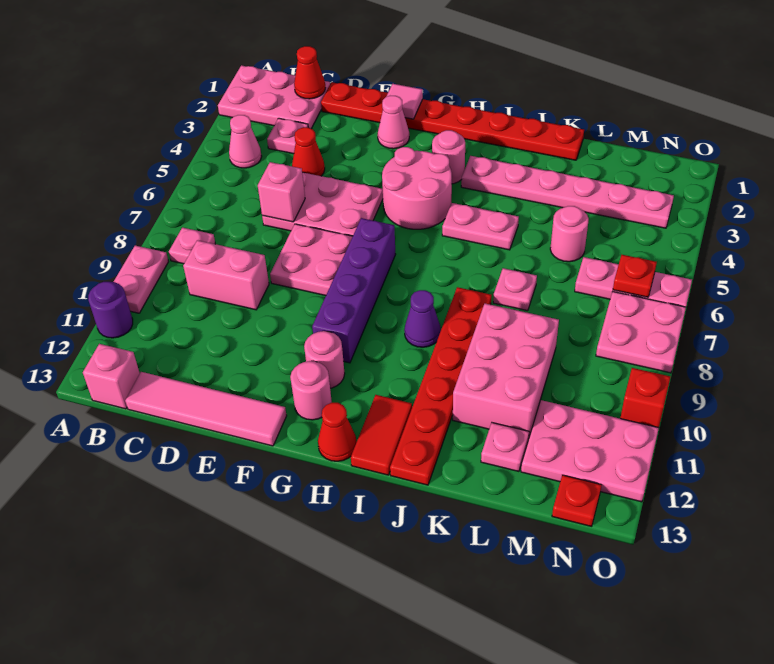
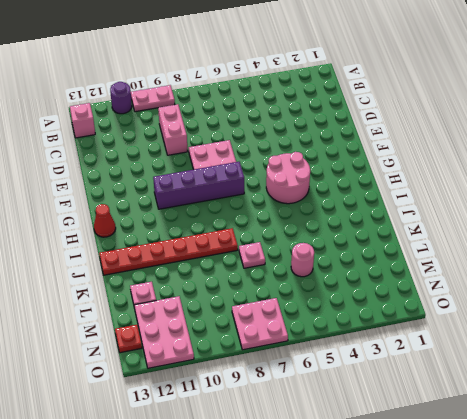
none -> pink 2x3 plate [218,65,330,129]
none -> pink 1x1 cone [229,115,262,168]
none -> pink 1x1 plate [169,228,215,264]
none -> pink 1x1 plate [267,118,308,154]

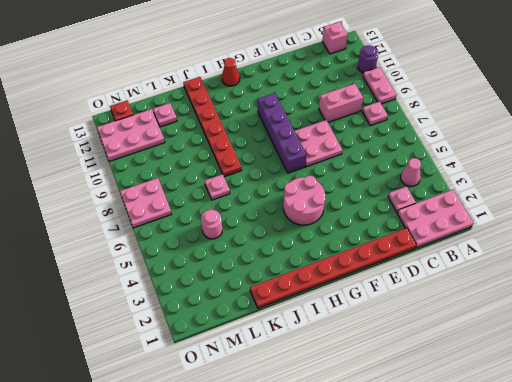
none -> pink 1x4 tile [125,372,287,446]
none -> red 1x1 cone [292,127,325,176]
none -> pink 2x3 plate [262,173,383,236]
none -> pink 1x1 cone [378,96,409,149]

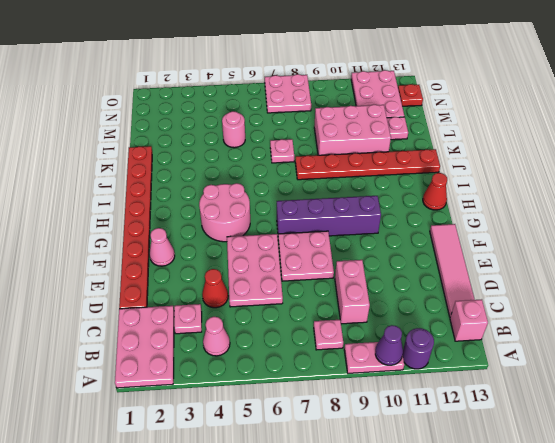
purple 1x1 cone [375,325,403,365] -> purple 1x1 cone moved to [404,290,441,347]
none -> pink 1x1 round brick [304,331,345,388]
none -> pink 1x1 round brick [290,361,332,420]
none -> pink 1x1 round brick [432,130,465,184]
none -> pink 1x6 plate [461,156,674,228]

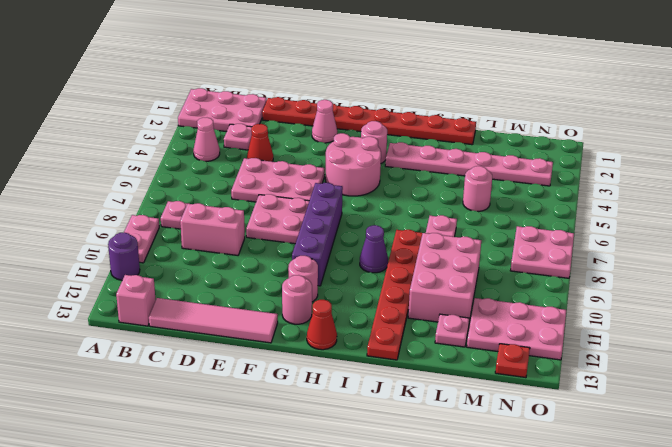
none -> pink 1x2 plate [442,203,519,250]
none -> red 1x2 tile [351,395,412,475]
none -> pink 1x3 plate [575,257,692,307]
none -> red 1x1 brick [620,368,670,428]

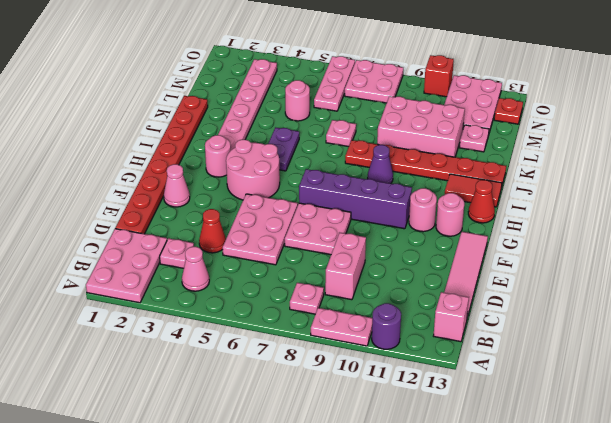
purple 1x2 plate [268,127,299,171] -> pink 1x2 plate [442,203,519,250]
none -> red 1x1 cone [294,46,325,99]
none -> pink 1x1 brick [258,162,305,222]
none -> pink 1x1 tile [386,84,423,119]
none -> red 1x1 plate [613,255,657,297]

